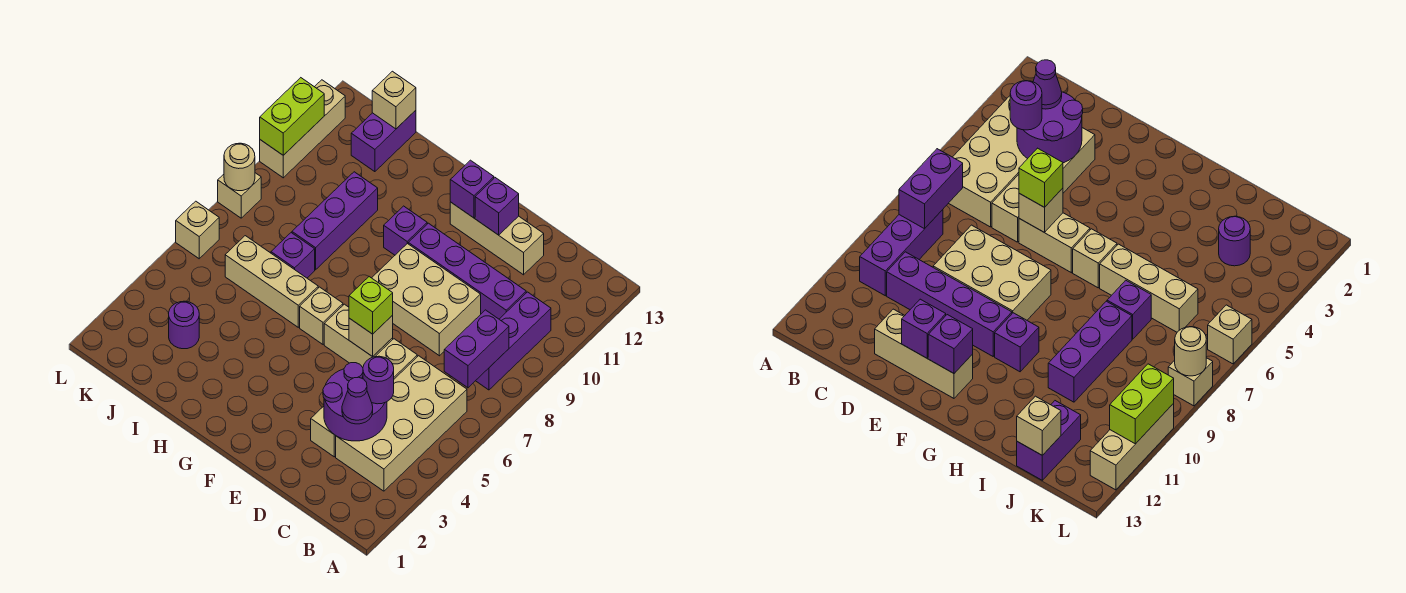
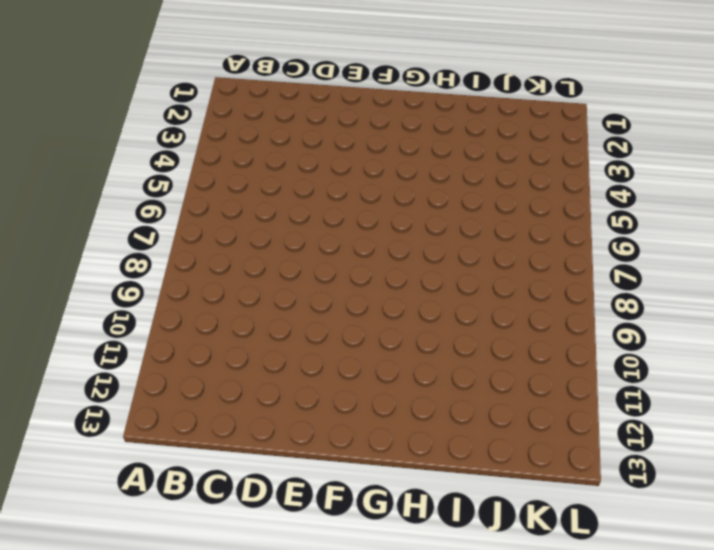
none -> tan 2x4 brick [336,356,467,491]
none -> purple 1x3 brick [476,292,551,390]
none -> purple 1x4 brick [408,223,526,319]

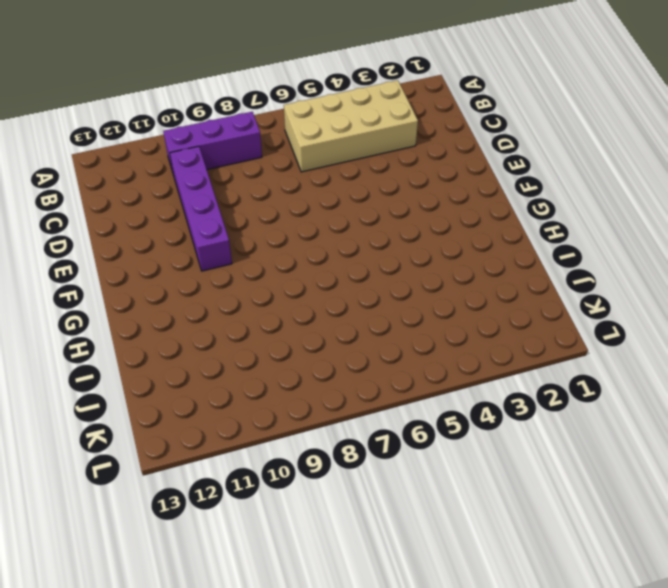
none -> tan 1x4 brick [311,339,417,457]
none -> tan 2x3 brick [372,243,481,356]
none -> tan 1x3 brick [450,202,544,275]

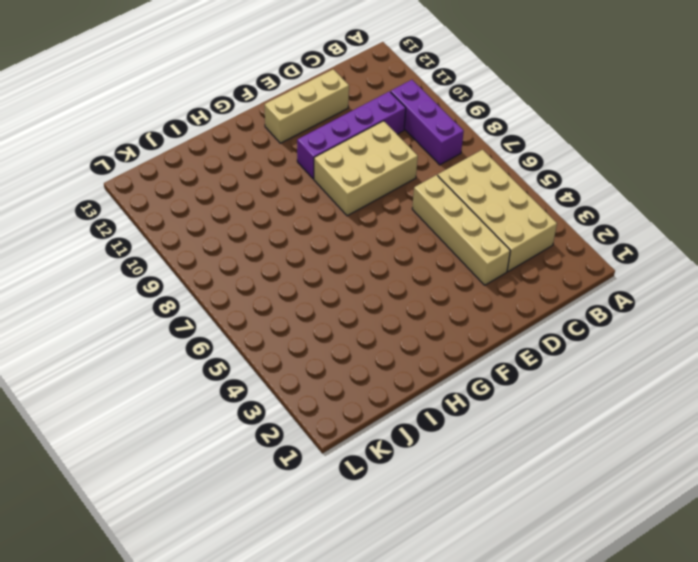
none -> tan 1x2 brick [324,304,393,367]
none -> tan 1x1 brick [300,287,343,344]
none -> purple 1x1 brick [384,206,427,255]

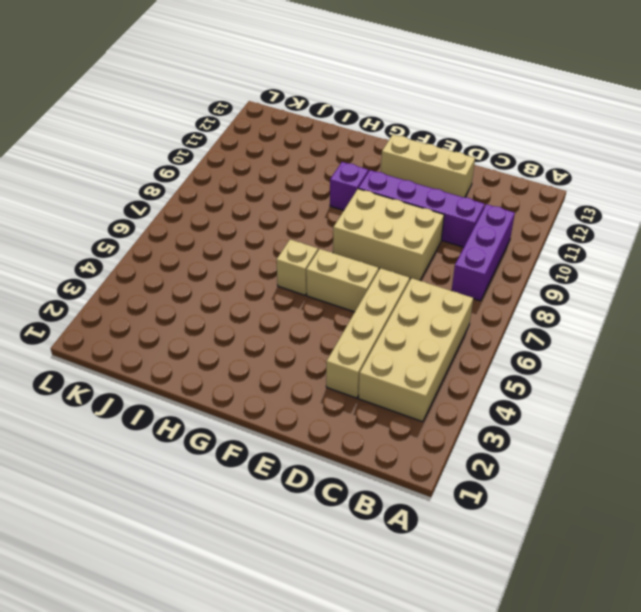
none -> tan 1x3 brick [225,236,318,327]
none -> purple 1x1 brick [271,233,315,278]
none -> purple 1x3 brick [292,172,378,270]

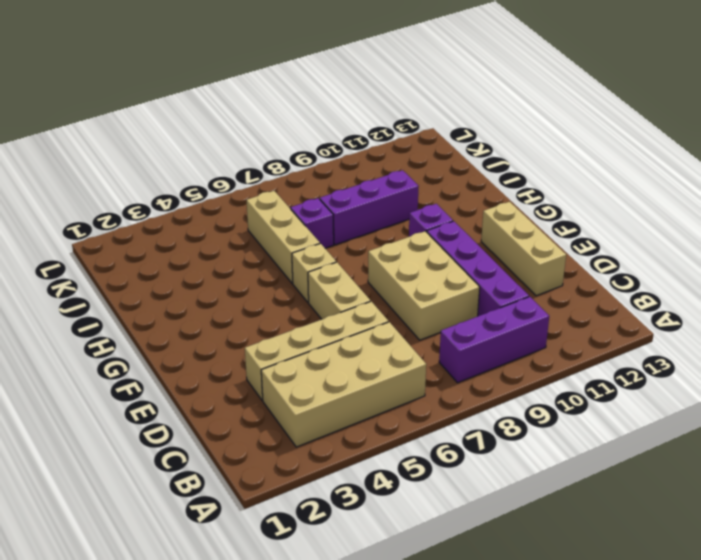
none -> purple 1x1 round brick [169,301,199,349]
none -> purple 1x2 brick [351,110,416,172]
none -> tan 1x1 brick [176,201,219,259]

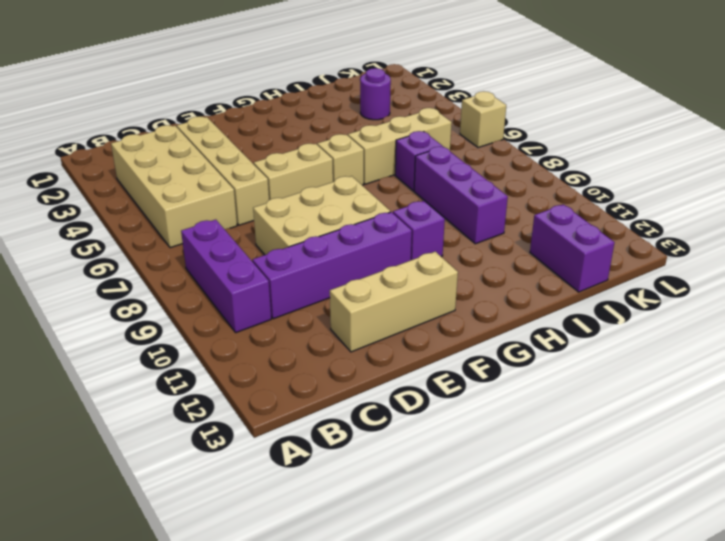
none -> tan 1x1 brick [218,173,261,218]
none -> tan 1x3 brick [260,80,345,178]
none -> purple 1x2 brick [444,310,509,388]

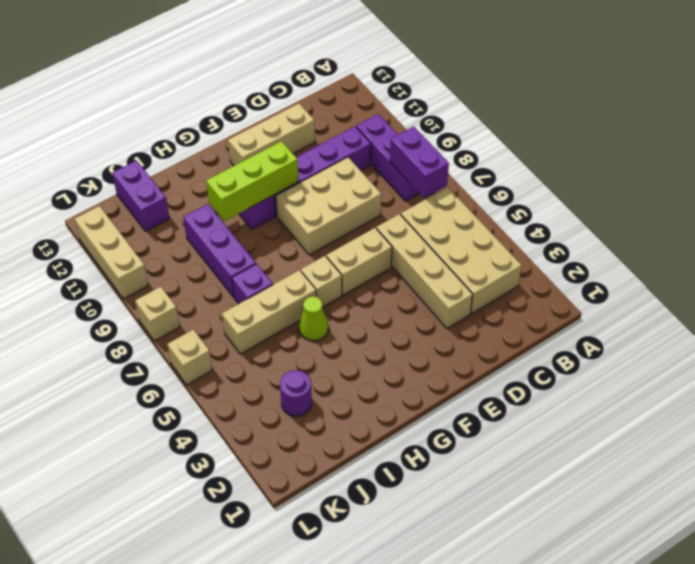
lime 1x3 brick [206,141,298,221] -> none
lime 1x1 cone [299,296,328,341] -> none
none -> purple 2x2 round brick [323,363,387,441]
none -> tan 1x1 brick [349,315,393,357]
none -> purple 1x1 brick [475,178,519,235]

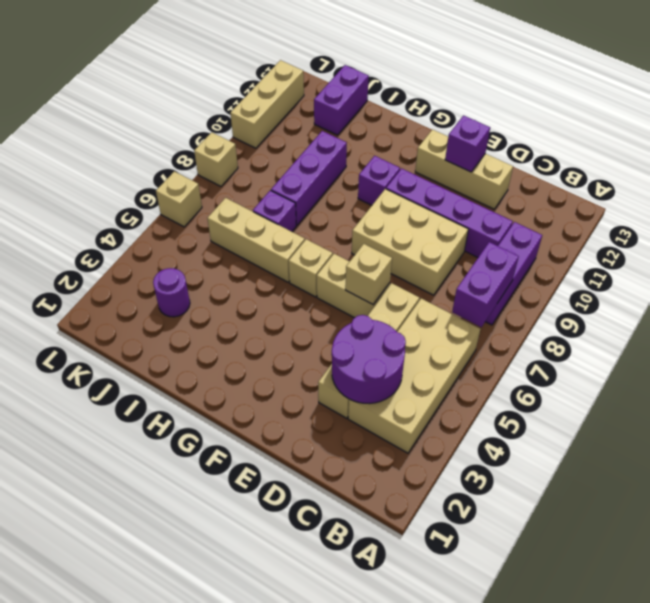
none -> purple 1x1 brick [450,160,494,218]
none -> tan 1x1 brick [372,71,416,129]
none -> tan 1x1 round brick [224,143,255,191]

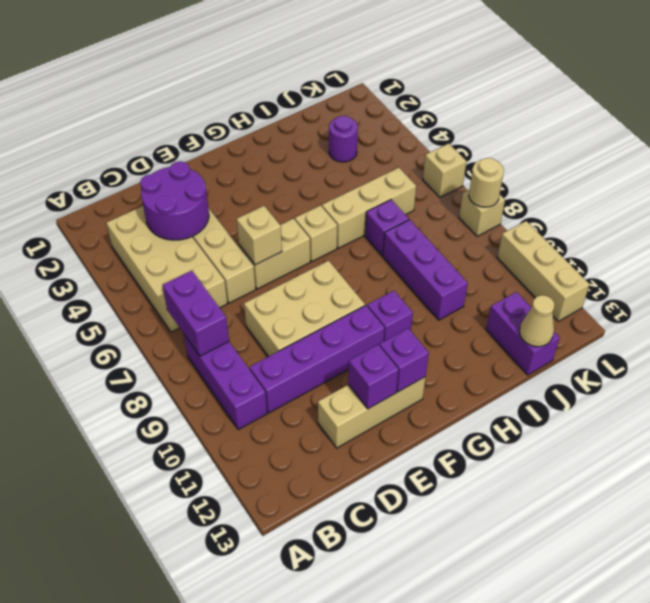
tan 1x1 cone [519,295,555,347] -> tan 1x1 brick [372,71,416,129]
none -> lime 1x2 brick [260,78,324,155]
none -> purple 1x1 cone [342,377,373,424]
none -> purple 1x1 round brick [363,356,394,404]

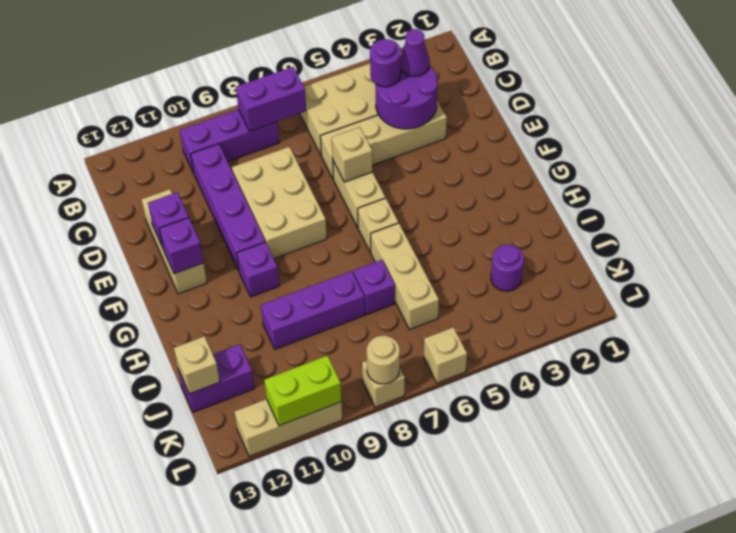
none -> lime 1x1 brick [349,277,393,334]

